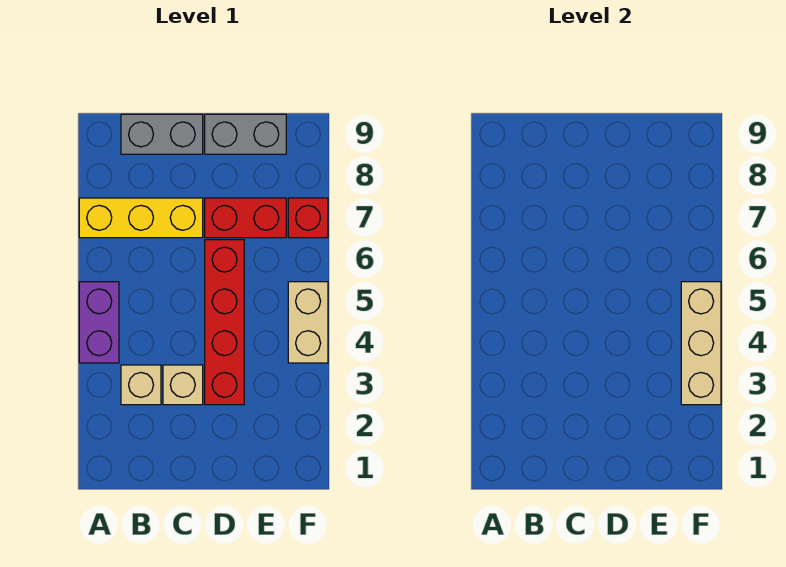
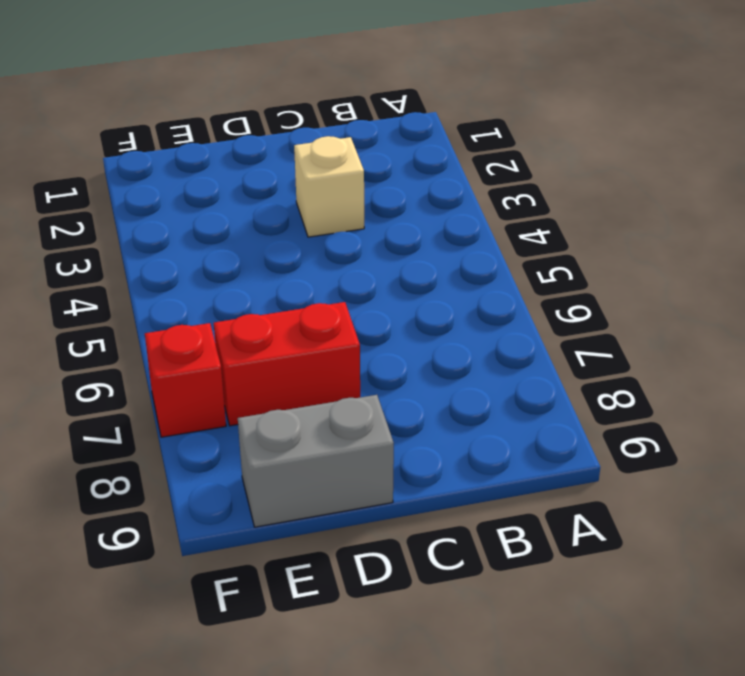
none -> purple 1x2 brick [79,282,119,363]
none -> yellow 1x3 brick [79,198,203,238]

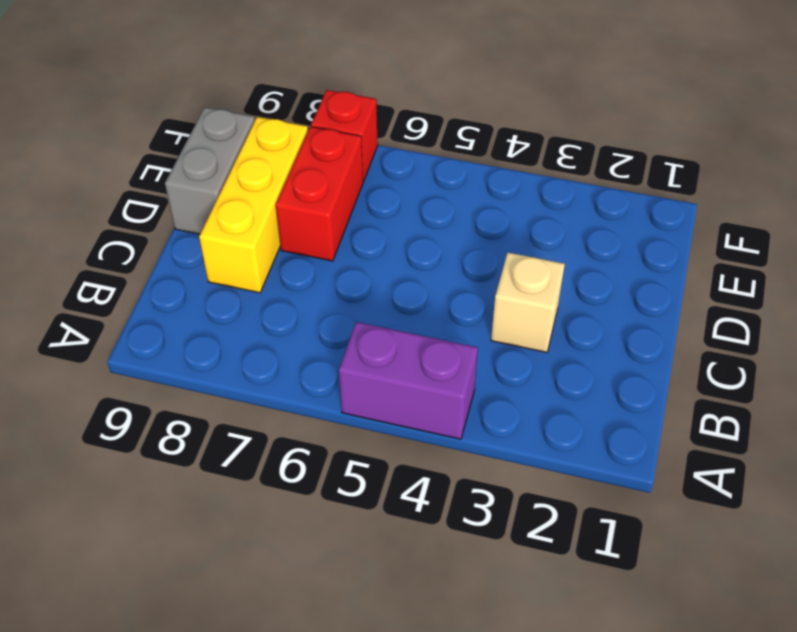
yellow 1x3 brick [199,117,308,293] -> yellow 1x3 brick moved to [79,198,203,238]
none -> tan 1x1 brick [121,365,161,405]
none -> grey 1x2 brick [121,114,203,154]

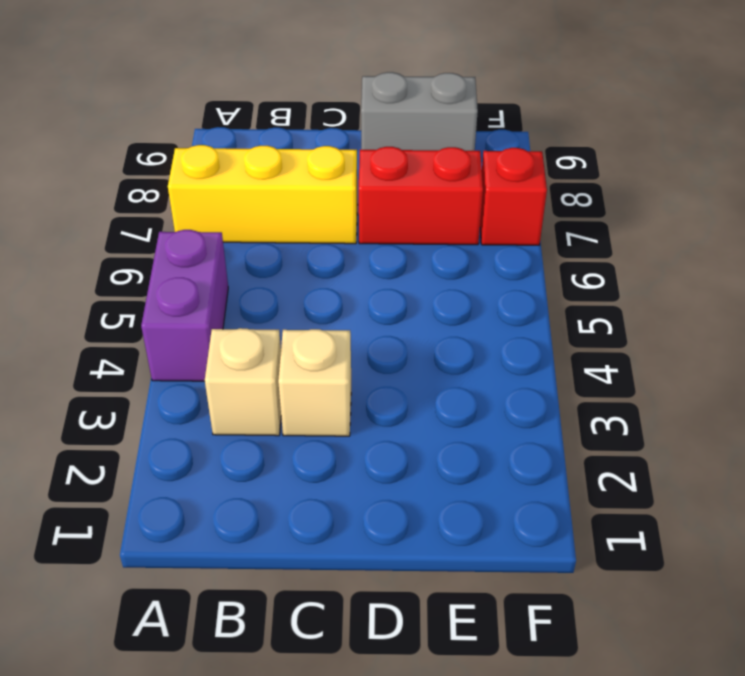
none -> grey 1x2 brick [121,114,203,154]
none -> red 1x4 brick [205,240,244,405]

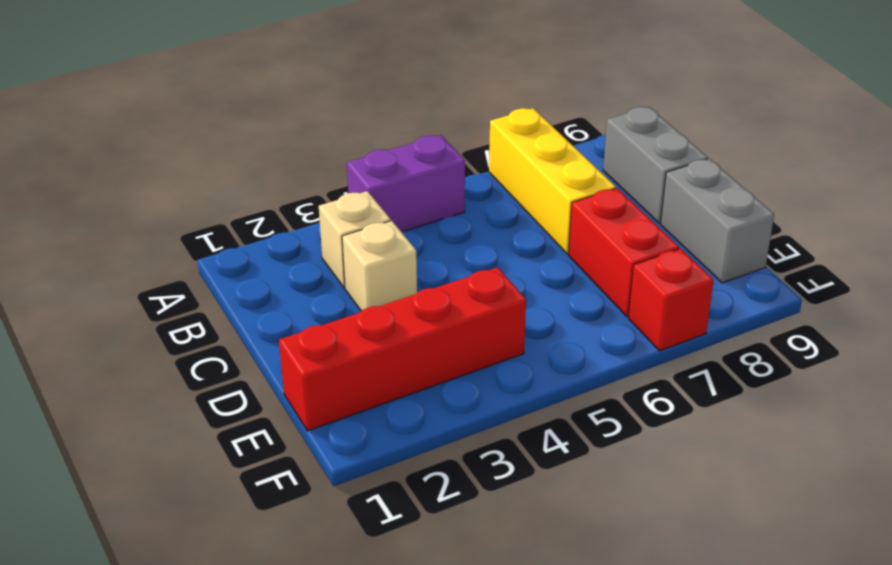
red 1x4 brick [279,267,526,431] -> red 1x4 brick moved to [205,240,244,405]
none -> tan 1x2 brick [288,282,328,363]
none -> tan 1x3 brick [681,282,721,405]

